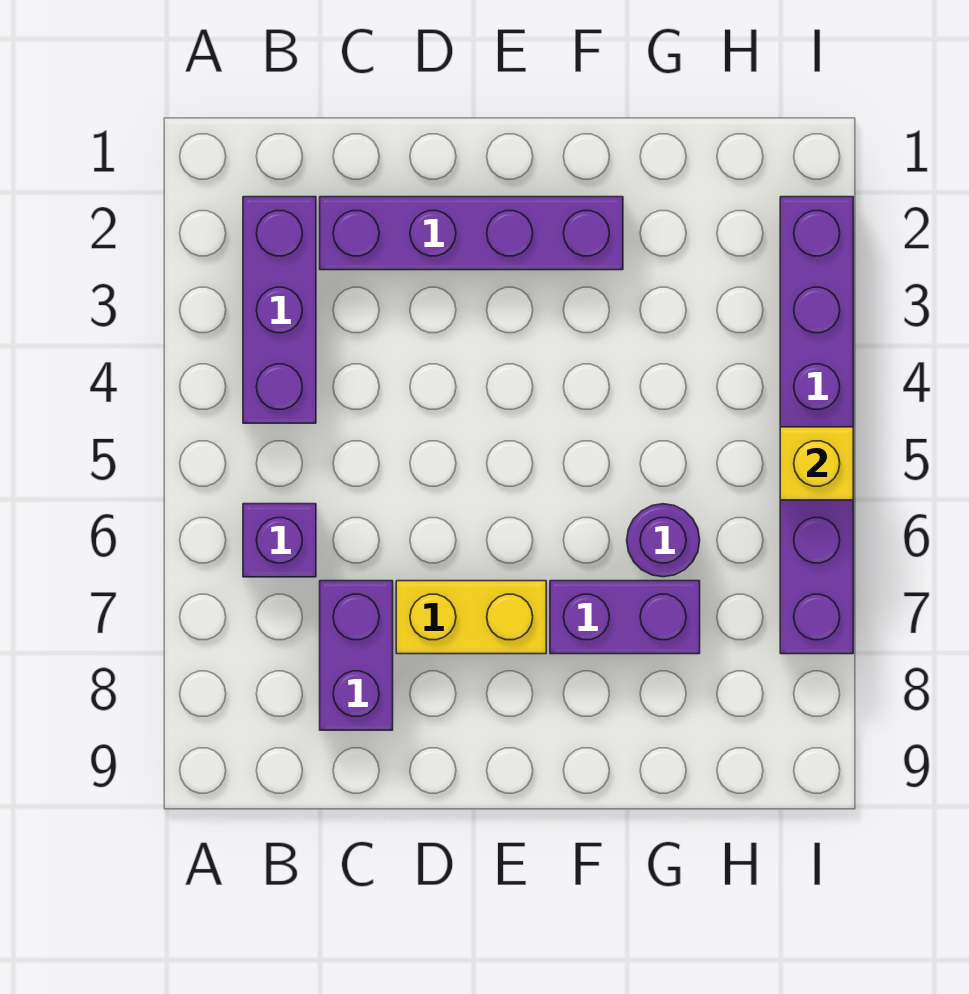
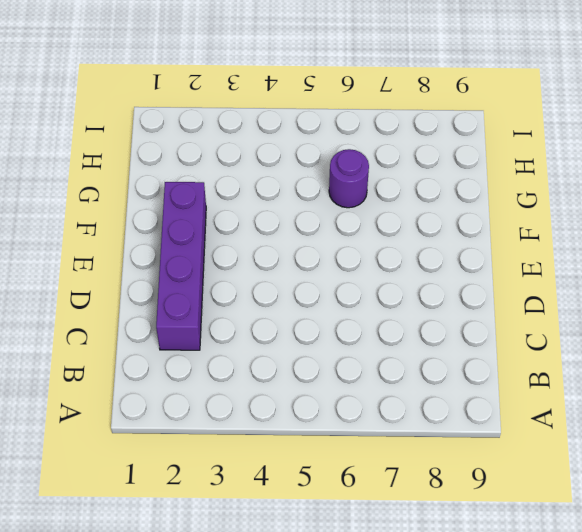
none -> purple 1x3 brick [243,197,316,423]
none -> purple 1x1 brick [243,504,316,577]

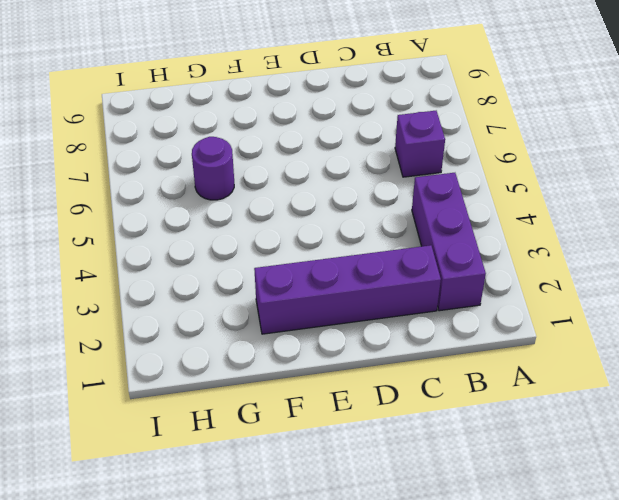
none -> purple 1x2 brick [320,581,393,730]
none -> yellow 1x2 brick [396,581,546,654]

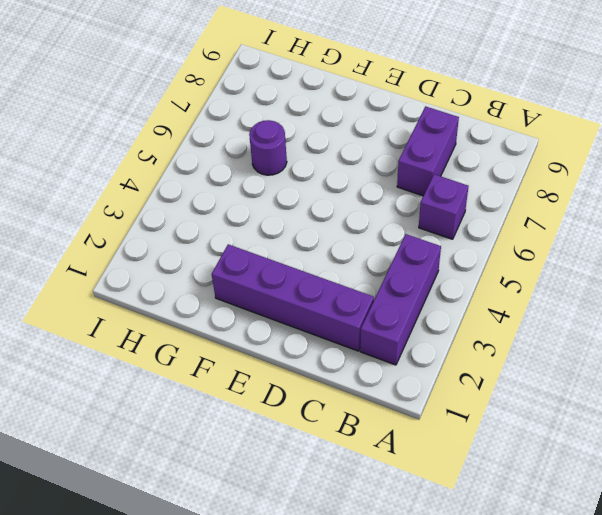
none -> yellow 1x2 brick [396,581,546,654]
none -> purple 1x2 brick [550,581,700,654]

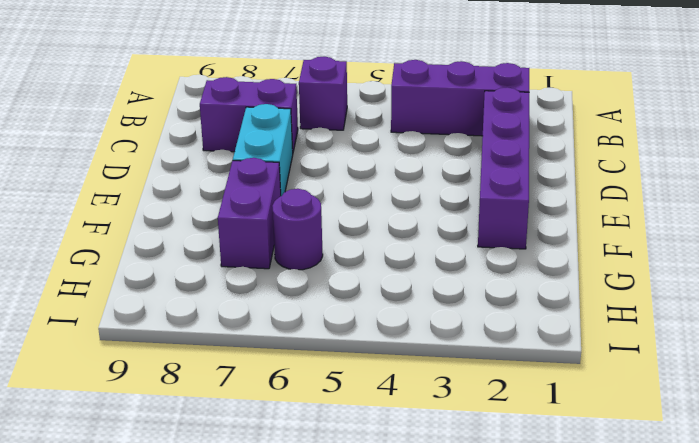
cyan 1x2 brick [233,104,293,196] -> yellow 1x2 brick [396,581,546,654]
none -> purple 1x6 brick [780,197,853,654]
none -> yellow 1x1 brick [780,427,853,500]

